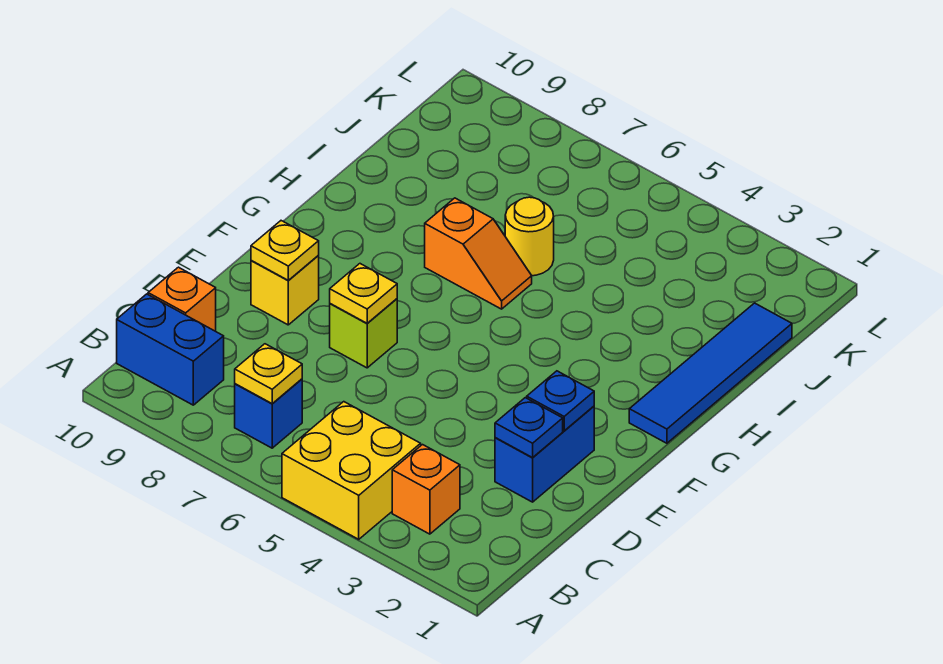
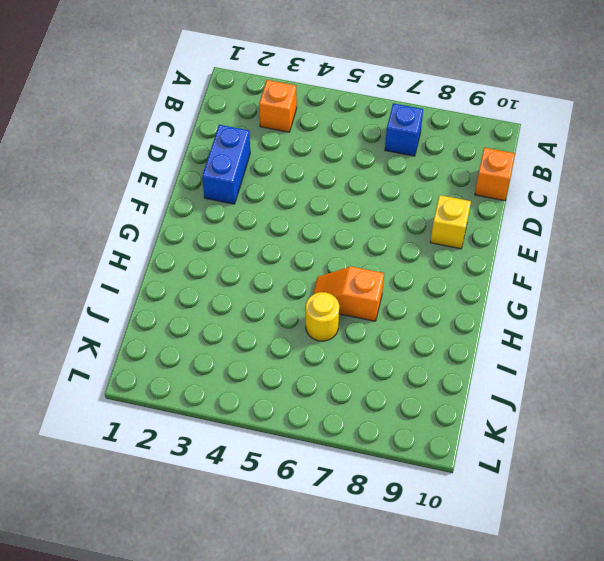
none -> yellow 2x2 brick [282,402,421,539]
none -> blue 1x2 brick [117,294,224,405]
none -> lime 1x1 brick [330,299,397,368]

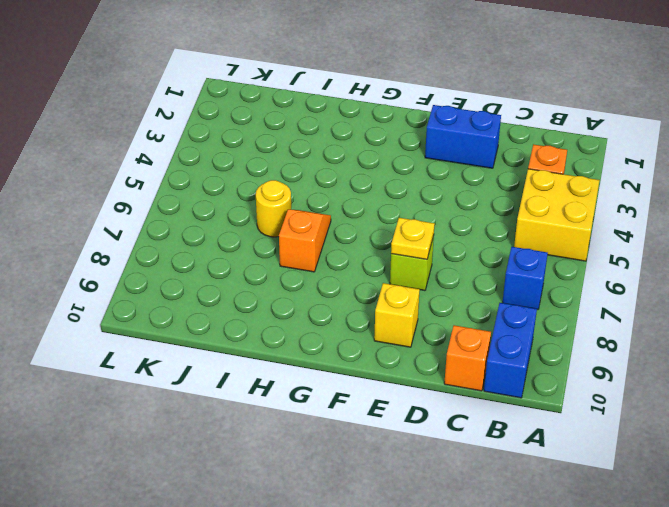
none -> blue 1x4 tile [629,303,792,443]
none -> yellow 1x1 plate [235,344,302,404]
none -> blue 1x1 plate [495,398,563,458]

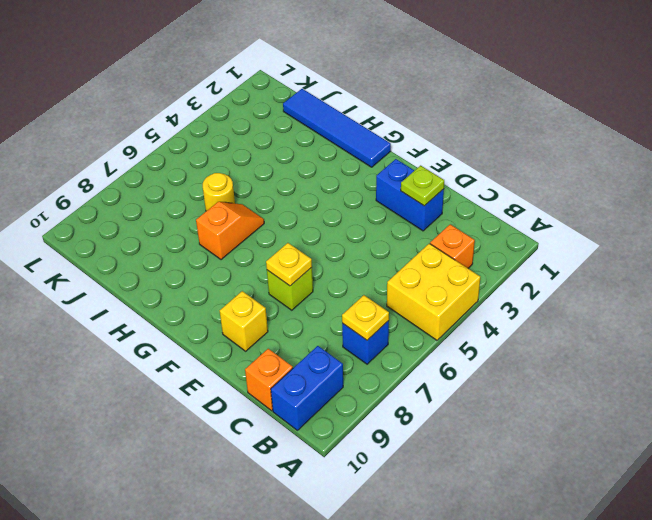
lime 1x1 plate [401,165,444,206] -> blue 1x1 plate [495,398,563,458]
none -> blue 1x1 plate [527,371,594,431]
none -> yellow 1x1 plate [251,221,319,280]

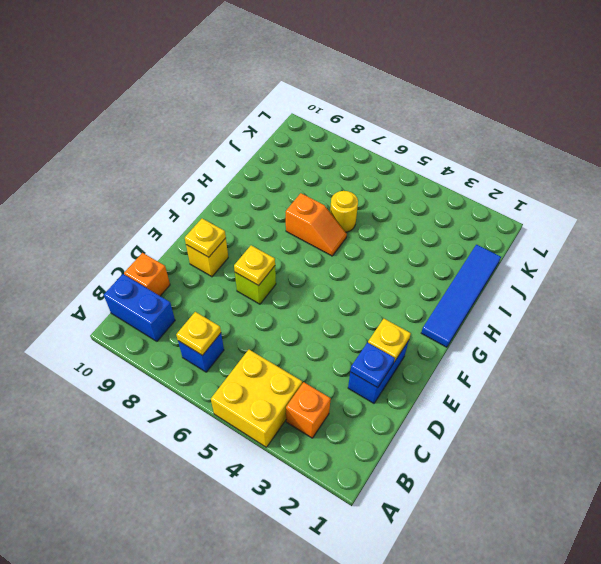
yellow 1x1 plate [368,319,411,362] -> blue 1x1 plate [527,371,594,431]

